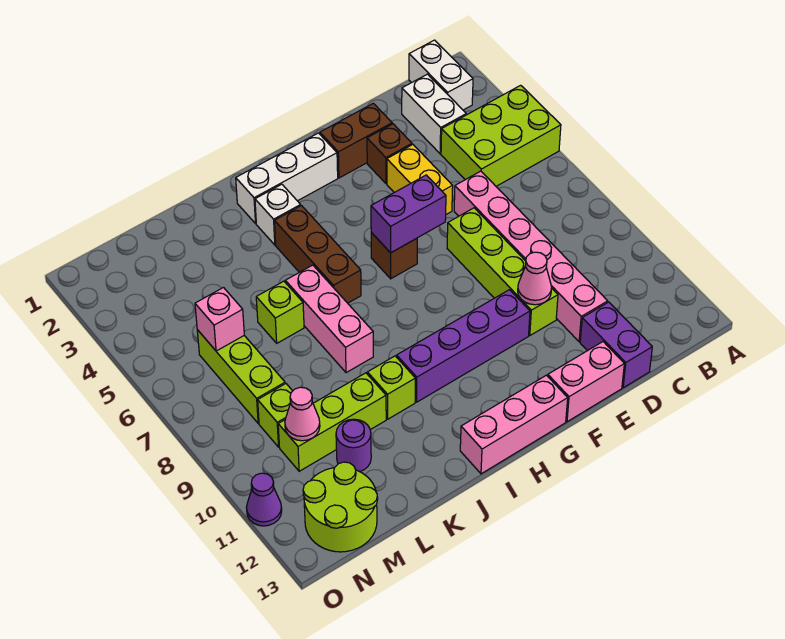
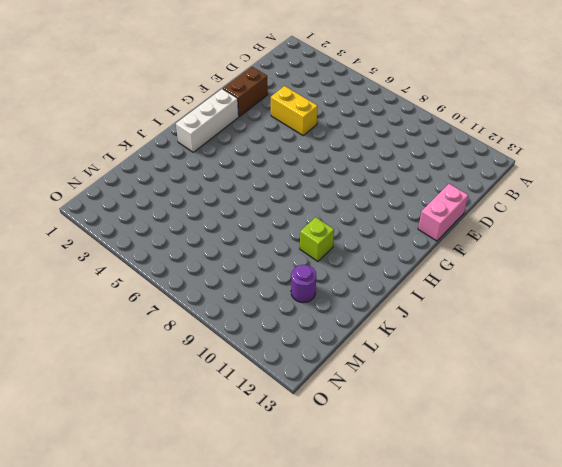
none -> lime 2x3 brick [441,85,561,186]
none -> white 1x2 brick [409,40,473,110]
none -> white 1x2 brick [402,74,466,154]

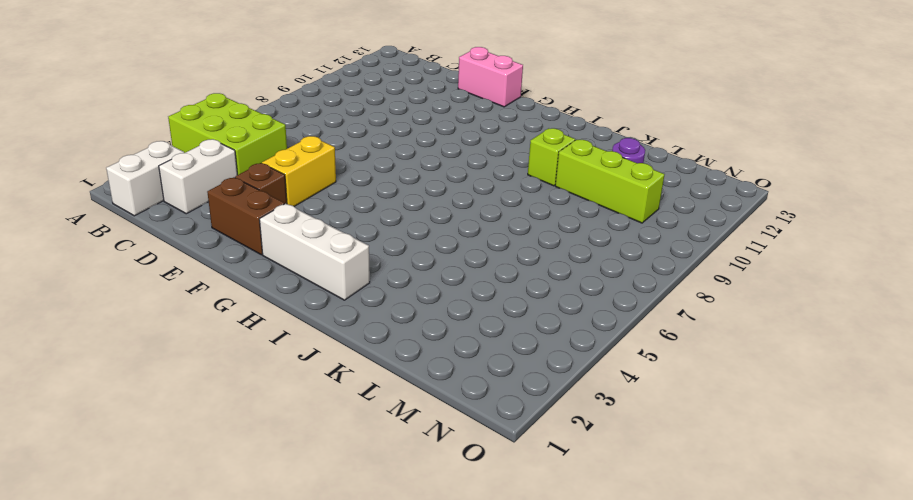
none -> pink 1x6 brick [454,171,608,342]
none -> purple 1x2 brick [580,302,652,388]
none -> lime 1x4 brick [447,208,558,335]

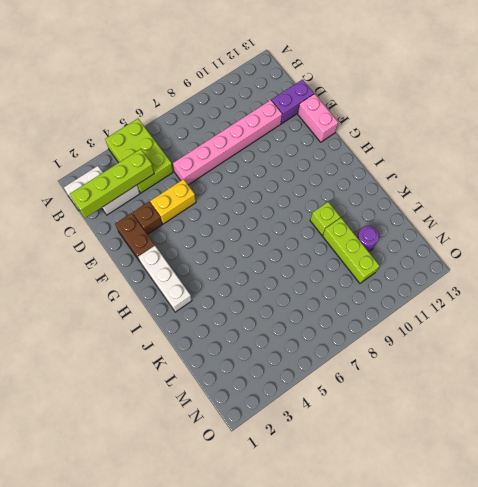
lime 1x4 brick [70,149,154,218] -> lime 1x4 brick moved to [447,208,558,335]
none -> purple 1x4 brick [397,290,530,402]
none -> brown 1x1 brick [371,233,417,279]
none -> pink 1x3 brick [460,375,568,474]

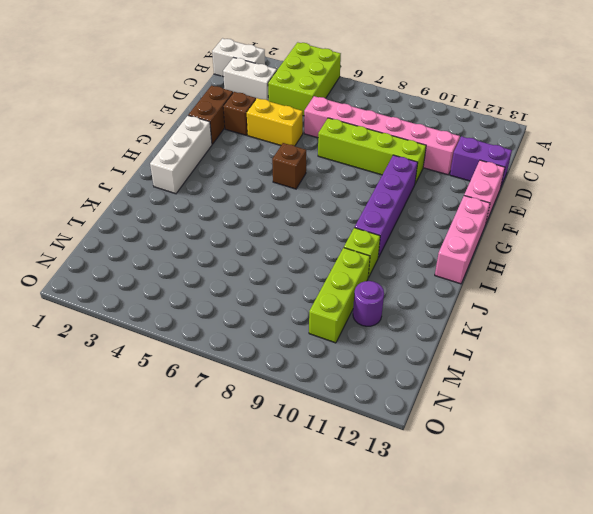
none -> white 1x1 brick [255,184,301,245]
none -> brown 1x3 brick [275,206,361,303]
none -> pink 1x3 brick [285,265,373,373]

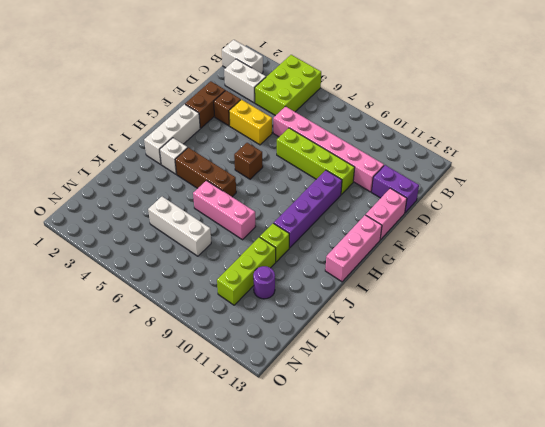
white 1x3 brick [148,197,211,256] -> none
none -> lime 1x1 brick [256,281,304,343]
none -> lime 1x3 brick [197,330,285,423]
none -> lime 1x1 brick [258,384,292,447]

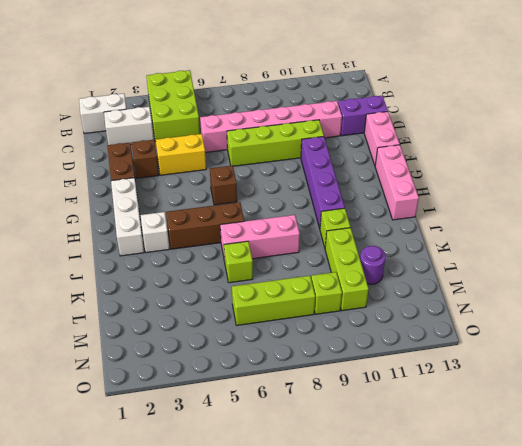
none -> lime 2x2 round brick [303,462,378,552]
none -> purple 1x1 cone [246,473,282,526]
none -> pink 1x1 cone [518,252,552,305]

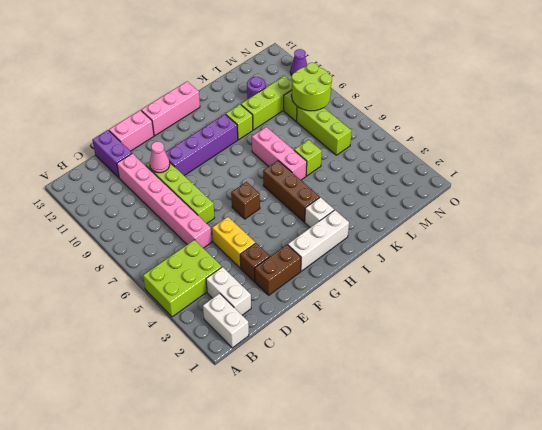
lime 2x2 round brick [292,63,332,111] -> lime 2x2 round brick moved to [303,462,378,552]
none -> purple 1x2 brick [371,175,446,253]
none -> pink 1x1 brick [195,288,244,351]
none -> pink 1x1 cone [285,387,320,441]

